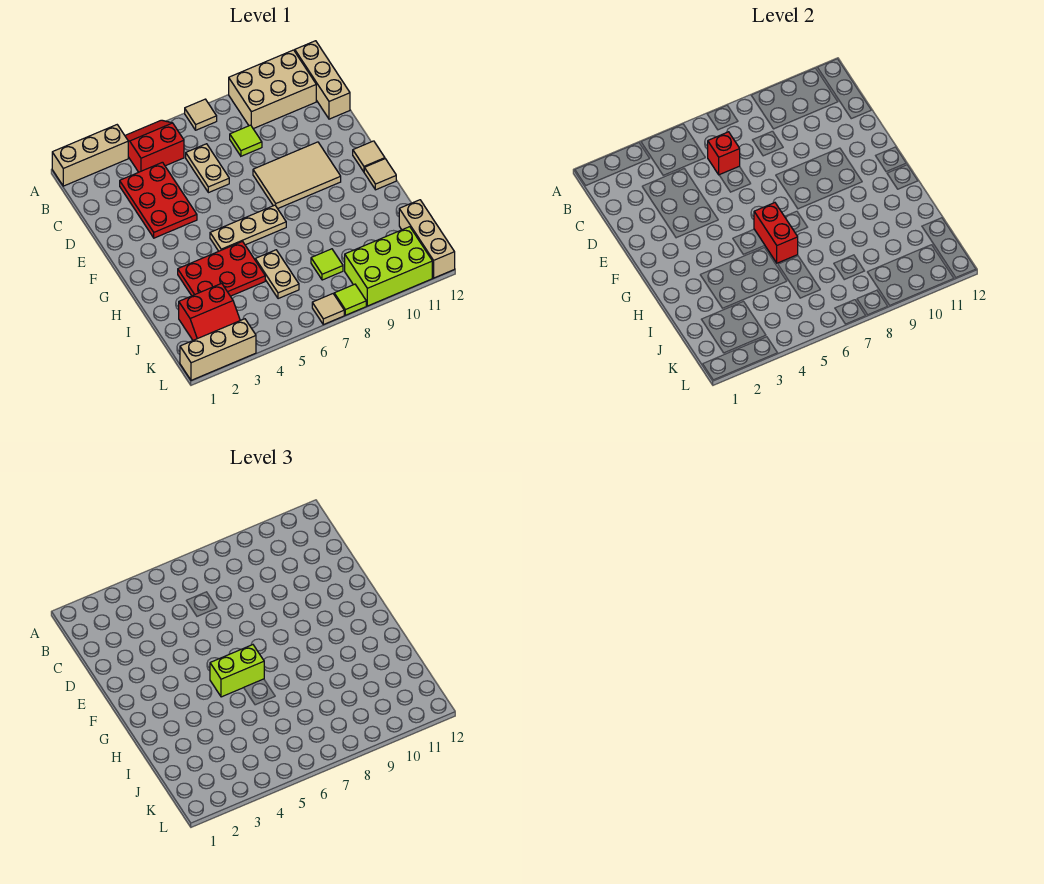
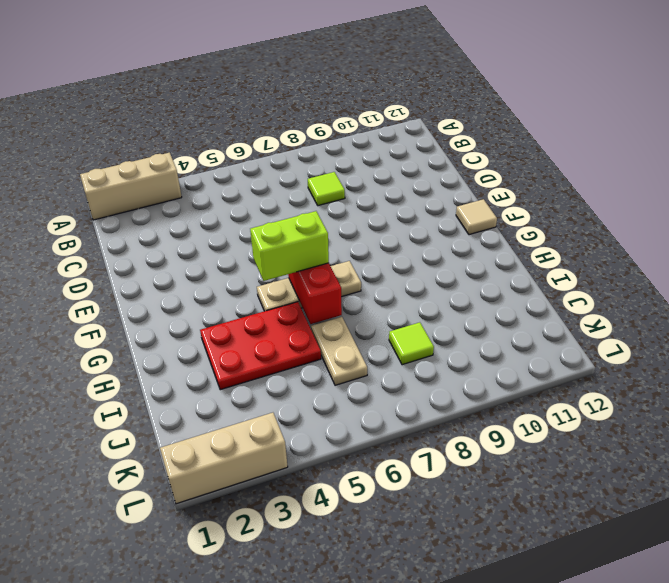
none -> red 2x2 slope [125,120,184,172]
none -> tan 1x1 tile [185,99,217,130]
none -> tan 2x3 brick [229,50,316,129]

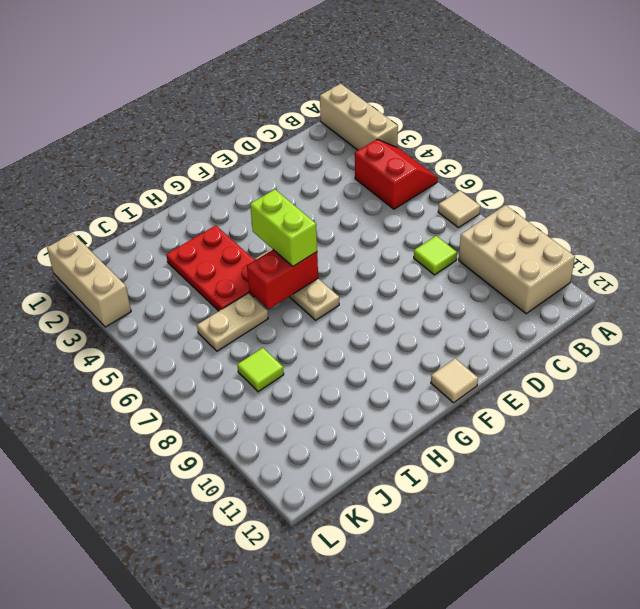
none -> tan 1x3 brick [295,41,350,119]
none -> red 2x3 plate [120,162,197,238]
none -> tan 1x2 plate [186,144,229,193]

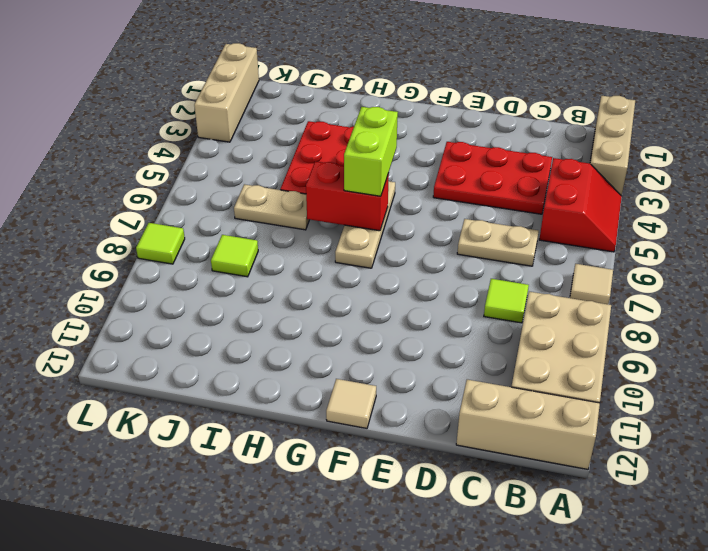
none -> tan 2x3 tile [253,142,341,209]
none -> tan 1x1 tile [364,159,396,190]
none -> red 2x2 slope [179,283,240,340]

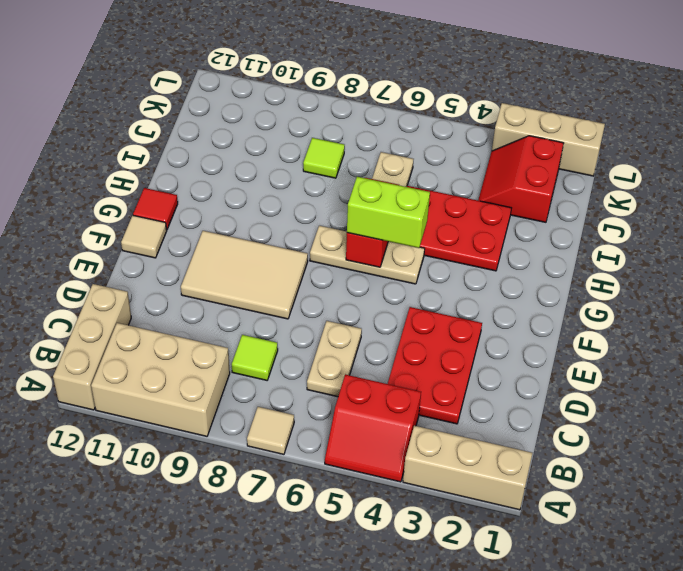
red 1x1 tile [133,188,178,230] -> tan 1x1 tile [364,159,396,190]
red 2x2 slope [478,136,564,222] -> red 2x2 slope turned to [179,283,240,340]
none -> tan 1x3 brick [399,200,455,278]
none -> lime 2x3 brick [345,227,432,306]
none -> tan 1x1 tile [312,294,344,325]

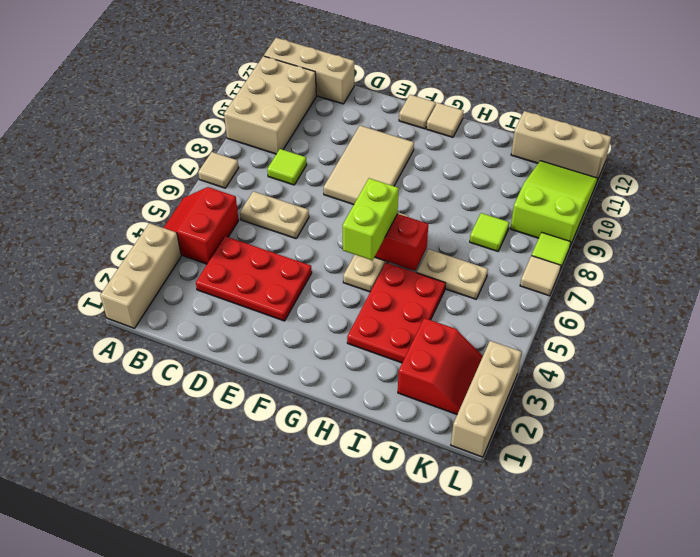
lime 2x3 slope [510,161,598,246] -> lime 2x3 brick [345,227,432,306]
none -> red 1x1 brick [708,132,740,175]

